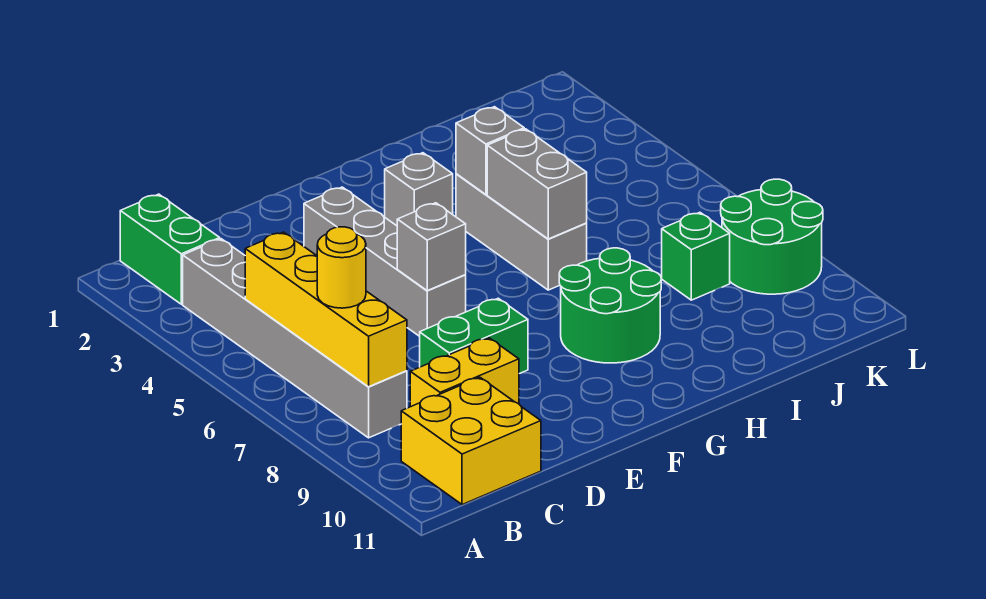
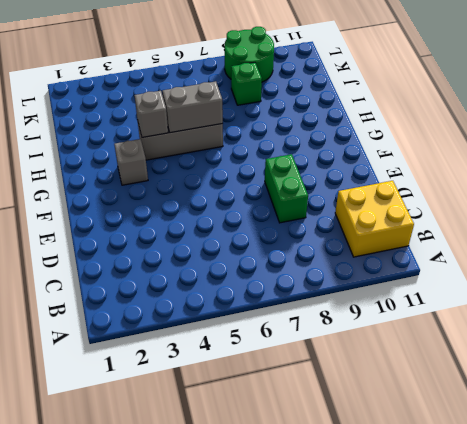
none -> green 1x2 brick [120,194,220,304]
none -> grey 1x6 brick [183,239,407,438]
none -> yellow 1x2 brick [410,338,519,407]

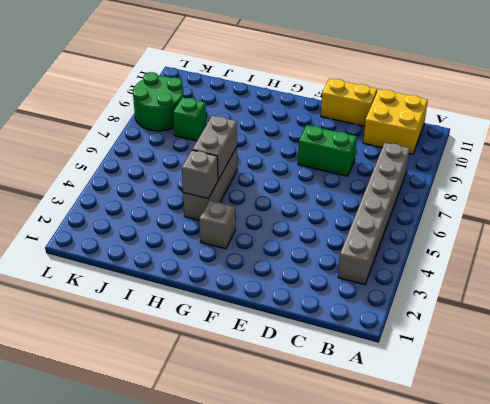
yellow 1x2 brick [321,79,377,126] -> yellow 1x2 brick moved to [410,338,519,407]
none -> green 1x2 brick [120,194,220,304]
none -> grey 1x4 brick [304,187,466,336]
none -> green 2x2 round brick [559,248,661,363]

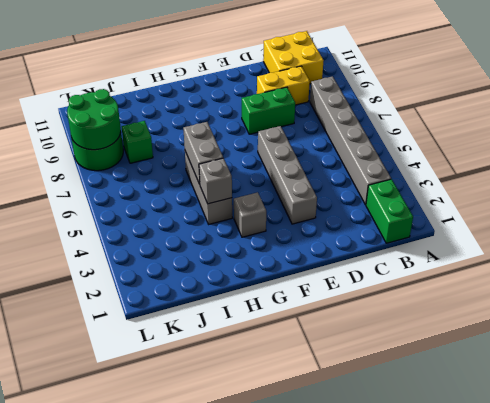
green 2x2 round brick [67,89,121,150] -> green 2x2 round brick moved to [559,248,661,363]
none -> yellow 1x4 brick [245,232,407,387]
none -> grey 1x1 brick [397,203,466,291]
none -> yellow 1x1 round brick [317,227,366,308]

